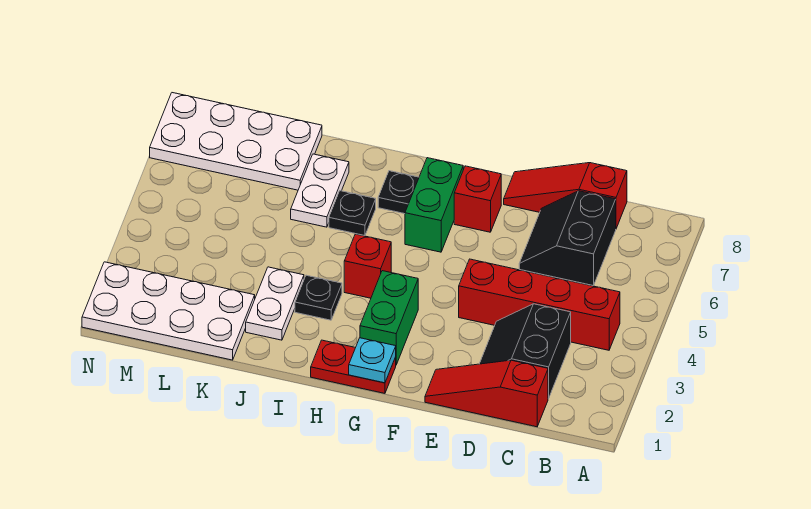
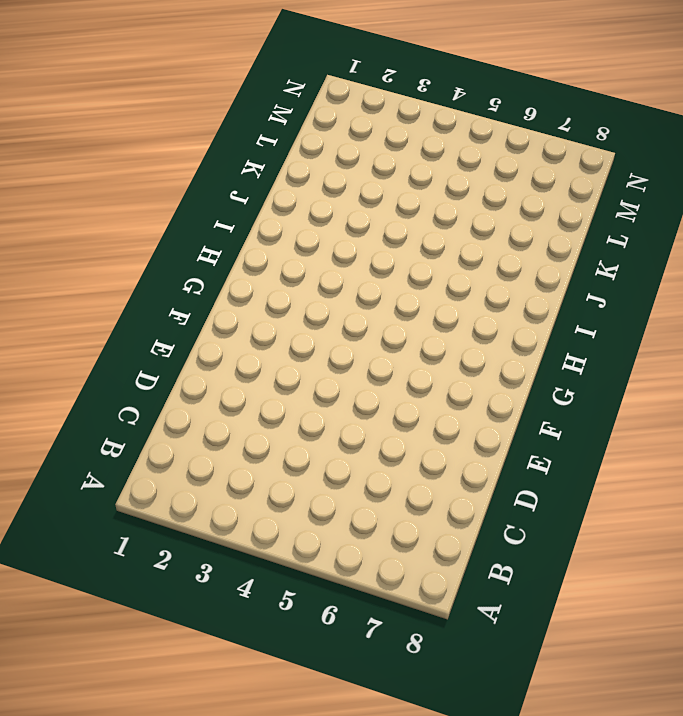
none -> red 1x4 brick [459,259,620,350]
none -> red 1x3 slope [425,360,548,427]
none -> black 2x2 slope [480,304,571,399]

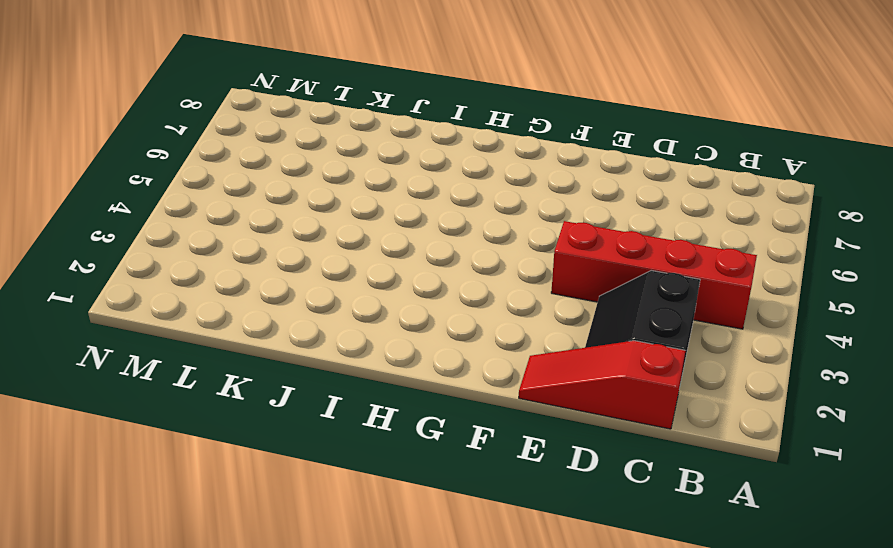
none -> black 2x2 slope [519,191,616,286]
none -> red 1x3 slope [504,163,627,228]
none -> red 1x1 brick [454,166,501,232]

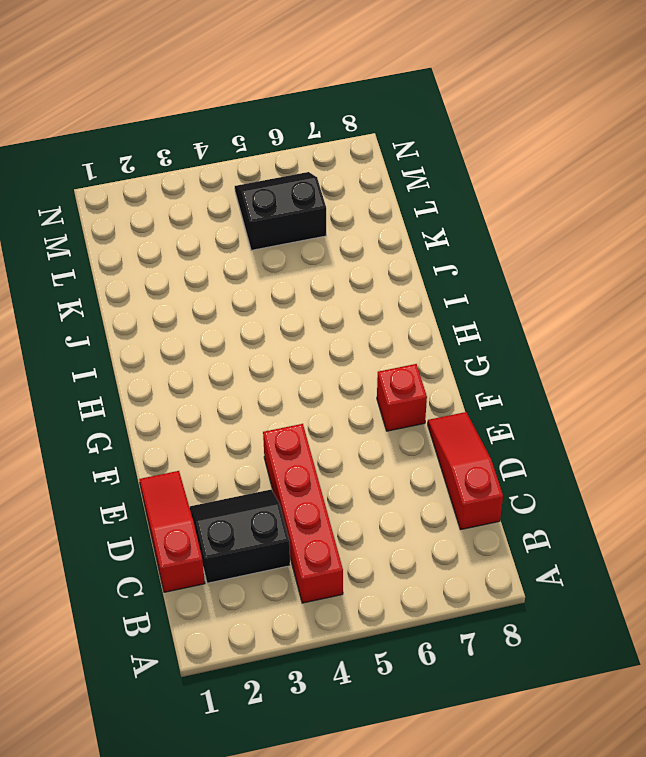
black 2x2 slope [235,172,326,250] -> black 2x2 slope moved to [519,191,616,286]
none -> red 1x2 plate [311,340,396,393]
none -> green 1x2 brick [360,271,418,365]
none -> green 1x2 brick [405,158,463,252]

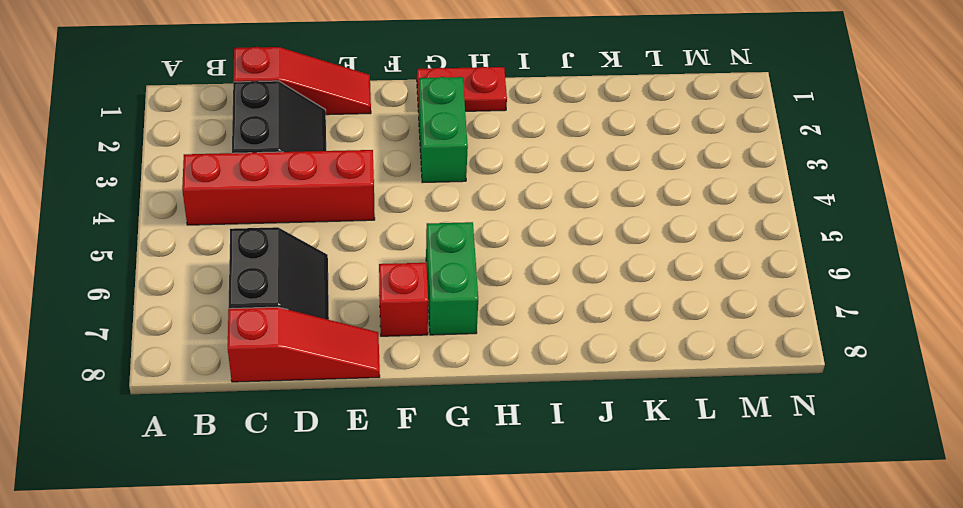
none -> red 1x1 brick [344,234,391,298]
none -> black 1x1 plate [378,171,419,214]
none -> black 1x1 plate [295,275,342,320]

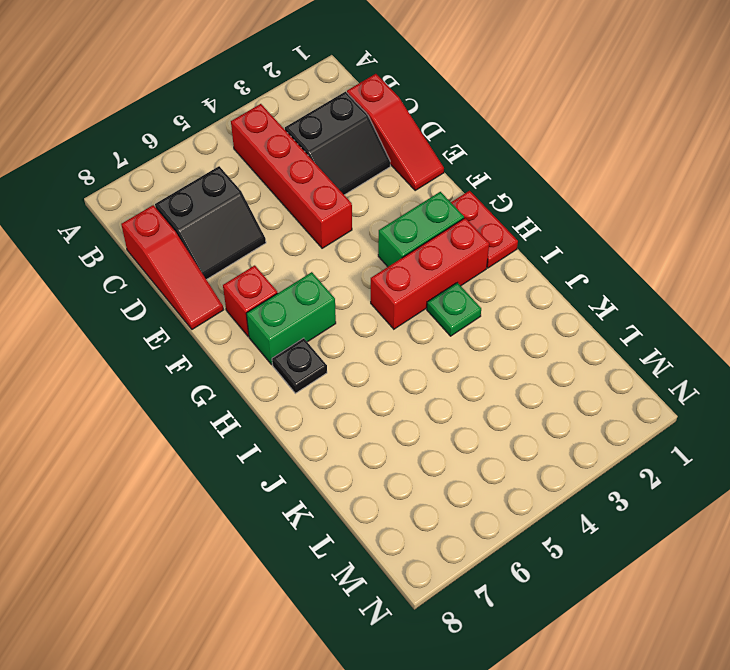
red 1x3 brick [371,218,489,329] -> red 1x1 brick [344,234,391,298]
green 1x1 plate [427,283,481,336] -> black 1x1 plate [295,275,342,320]
none -> black 1x1 plate [329,191,376,236]
none -> white 1x2 plate [246,267,304,340]
none -> white 1x2 plate [291,154,349,227]

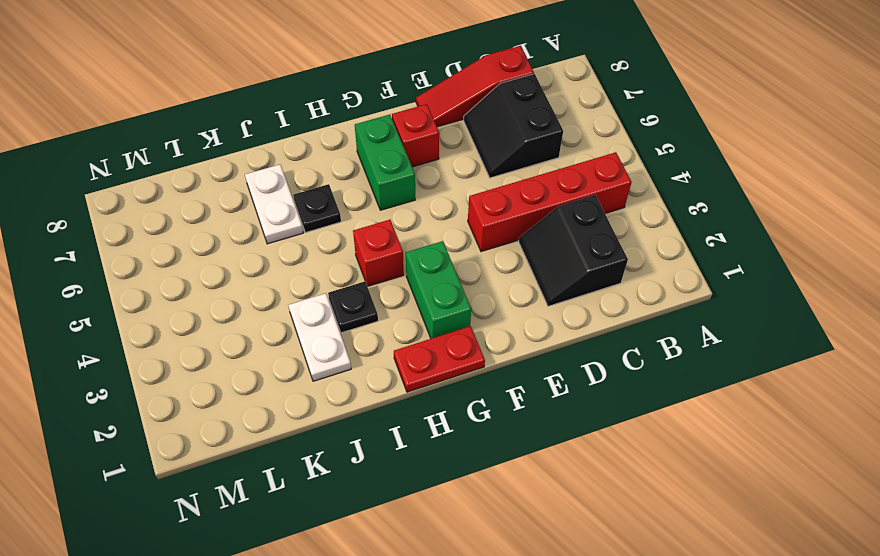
none -> red 1x3 slope [425,360,548,427]
none -> black 1x1 plate [378,171,419,214]
none -> white 2x4 plate [82,262,255,360]

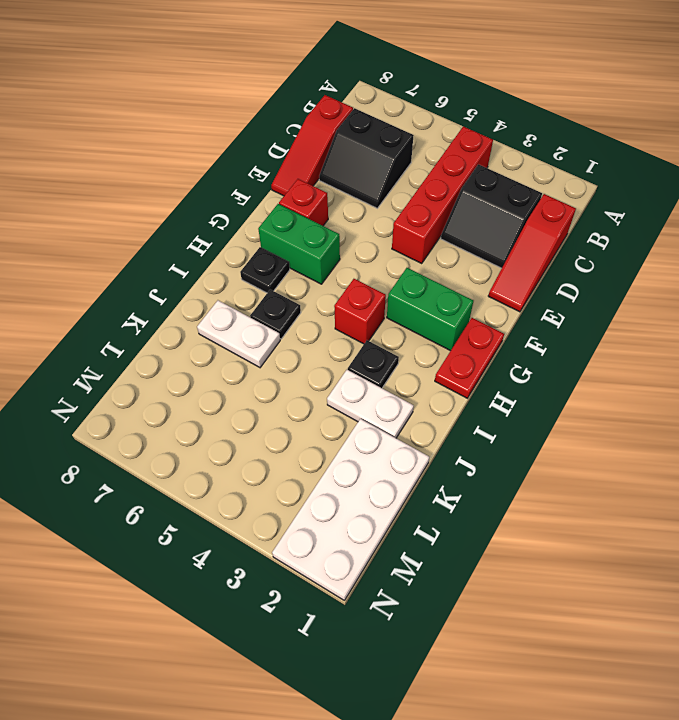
none -> white 2x4 plate [150,93,322,190]
none -> cyan 1x1 plate [349,338,396,383]

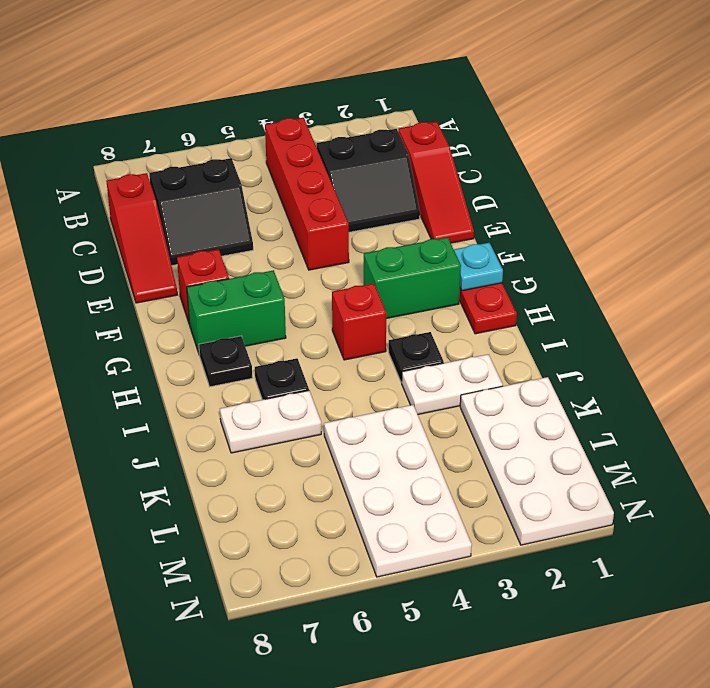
white 2x4 plate [324,405,472,577] -> white 2x4 plate moved to [150,93,322,190]

